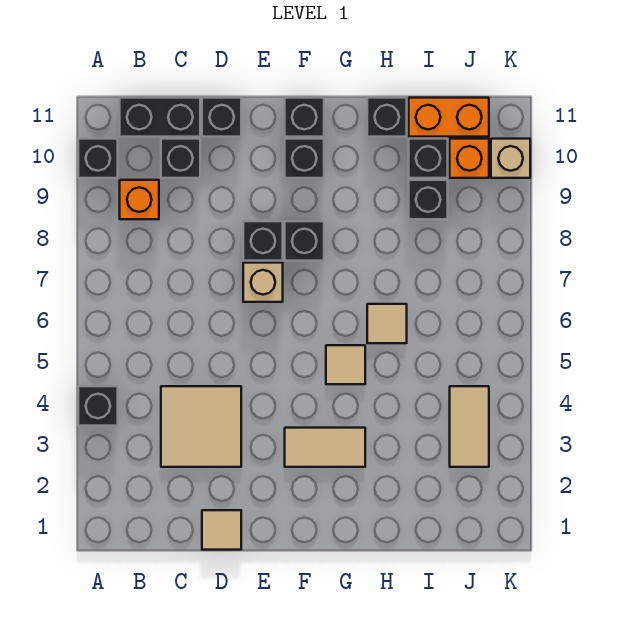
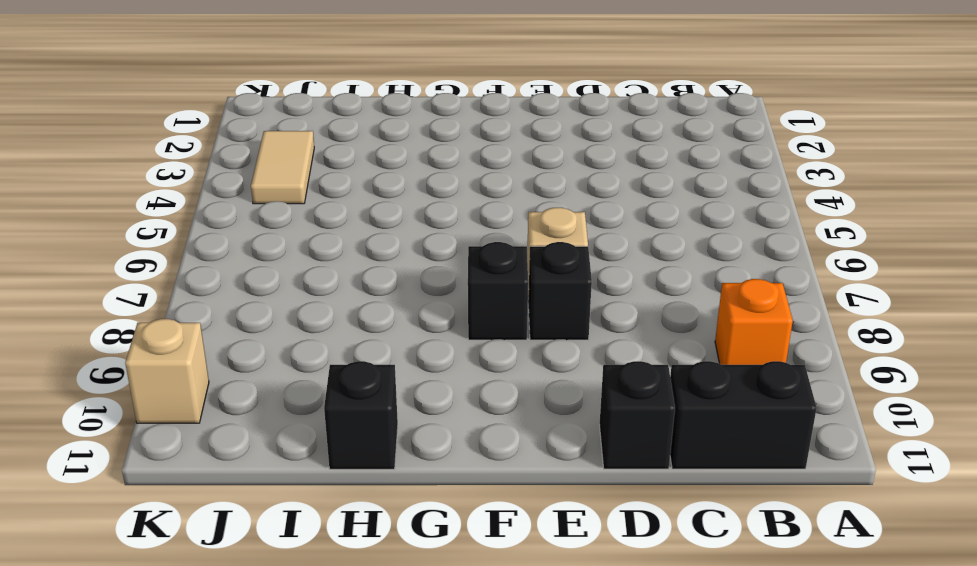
none -> black 1x1 brick [78,386,118,426]
none -> black 1x1 brick [78,139,118,178]
none -> tan 2x2 tile [161,386,241,467]

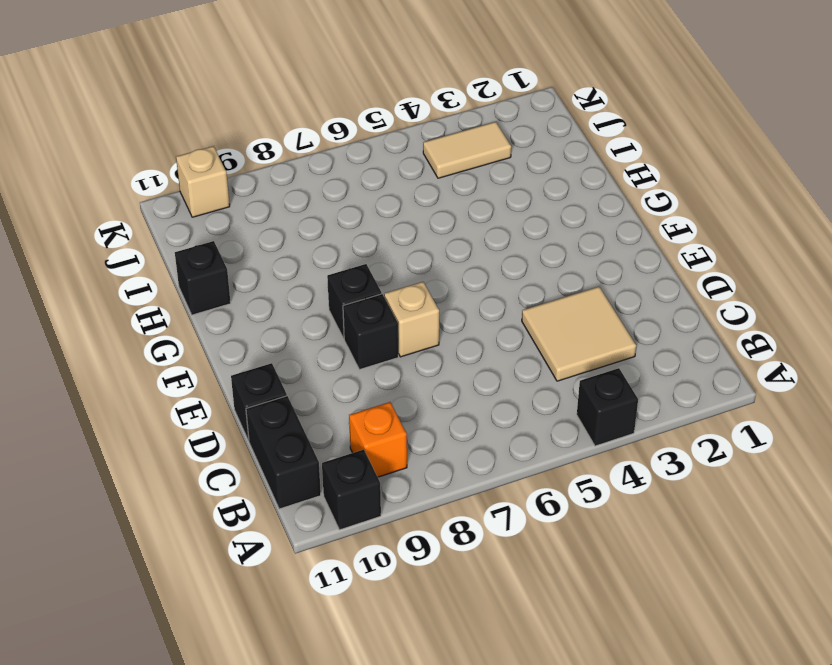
none -> black 1x1 brick [161,139,200,178]
none -> tan 1x1 tile [202,510,241,550]
none -> tan 1x2 tile [285,428,365,467]

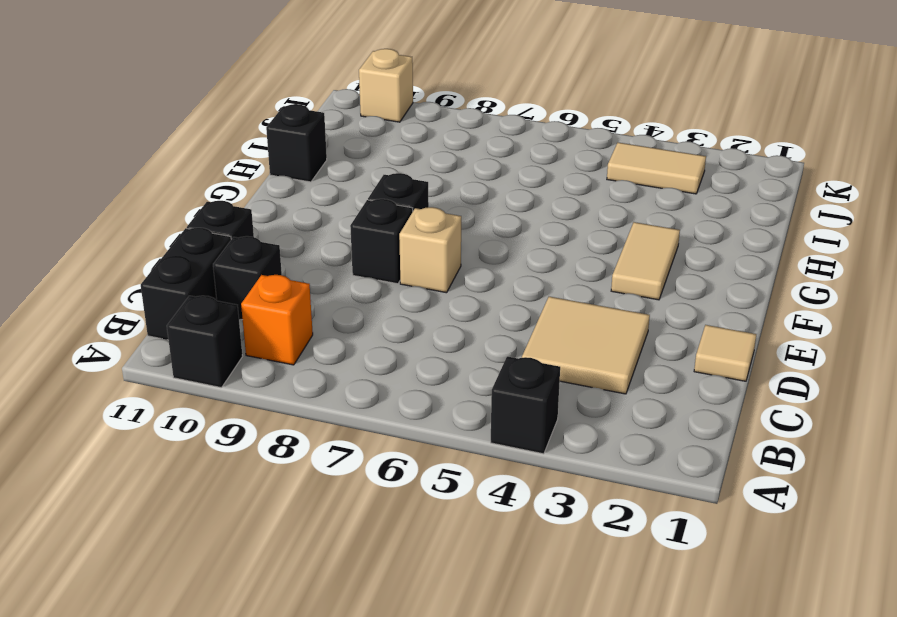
none -> black 1x1 brick [285,139,324,178]
none -> black 1x1 brick [285,98,324,137]
none -> tan 1x1 tile [326,345,365,384]

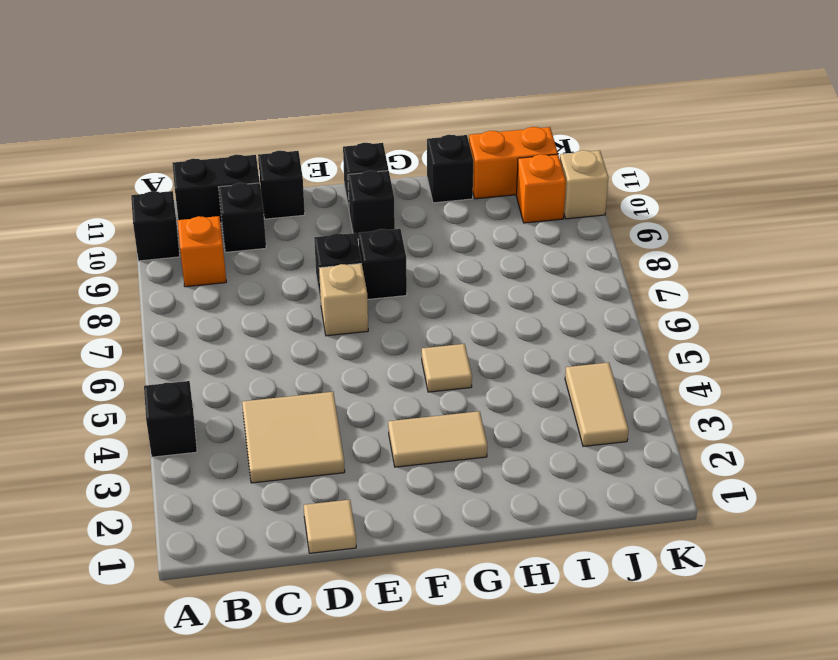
none -> tan 1x1 tile [367,304,407,343]
none -> black 1x1 brick [409,180,448,219]
none -> black 1x1 brick [409,139,448,178]

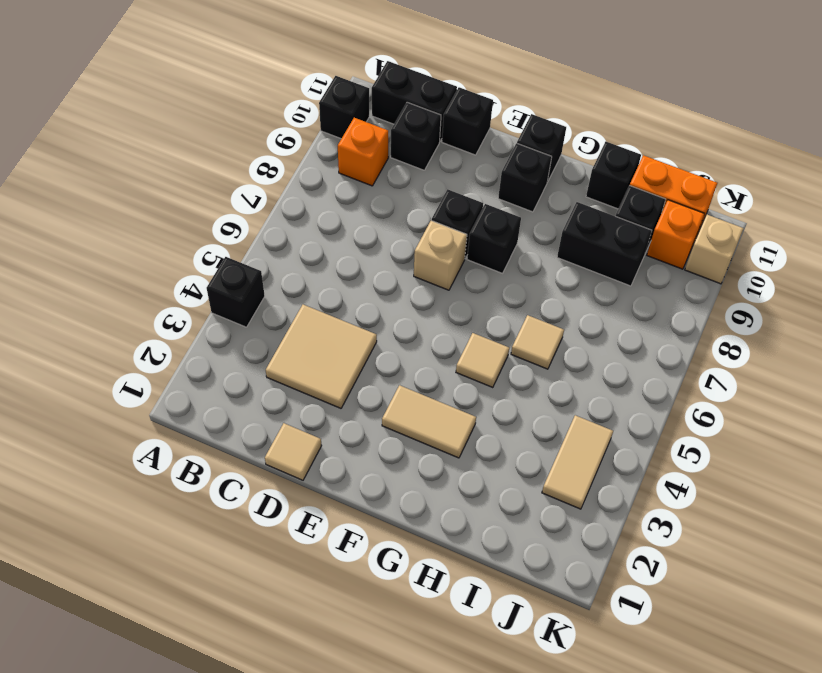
black 1x2 brick [557,202,652,286] -> black 1x1 brick [409,180,448,219]

